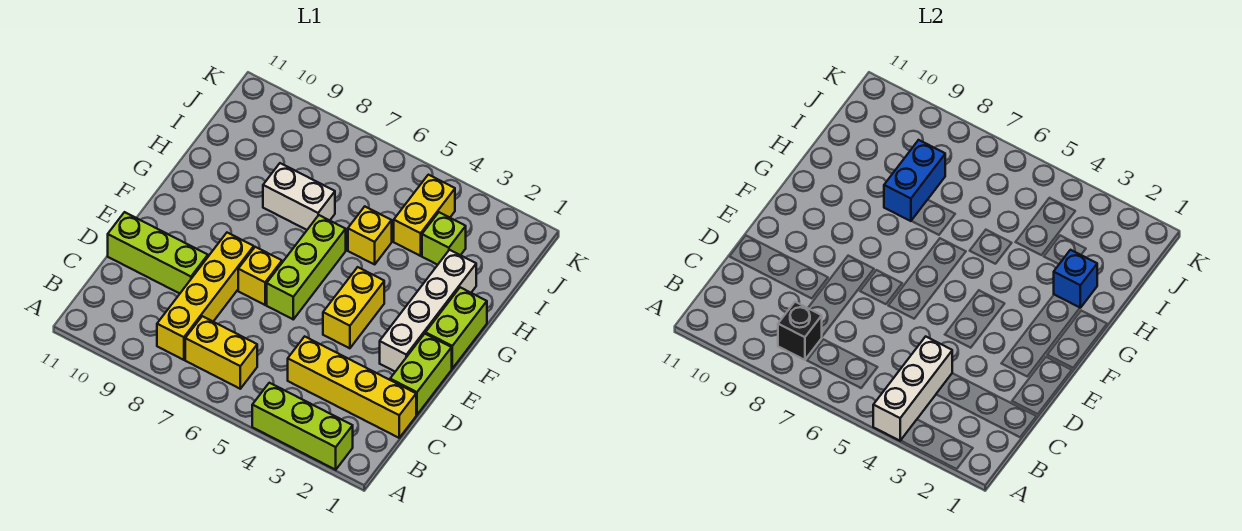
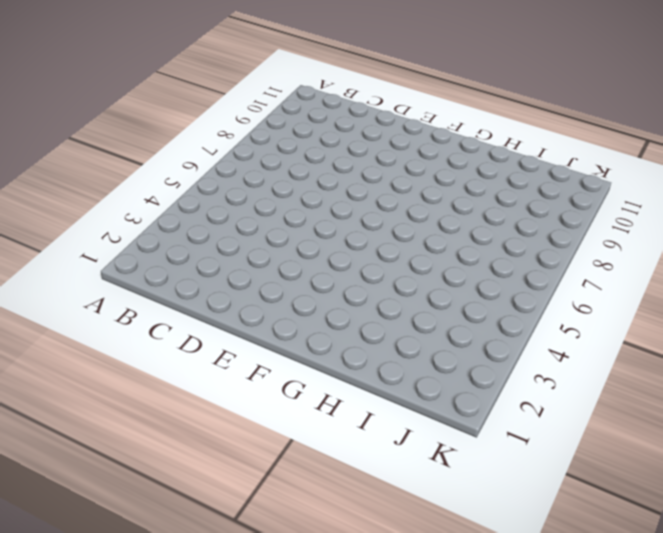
none -> lime 1x3 brick [252,383,353,470]
none -> yellow 1x2 brick [185,316,257,389]
none -> yellow 1x4 brick [157,233,254,360]

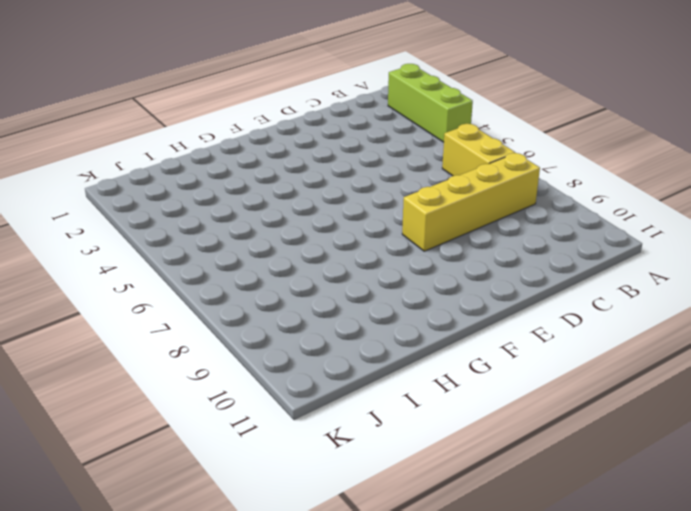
none -> yellow 1x4 brick [288,336,416,438]
none -> lime 1x2 brick [390,334,452,415]
none -> lime 1x3 brick [108,212,208,294]

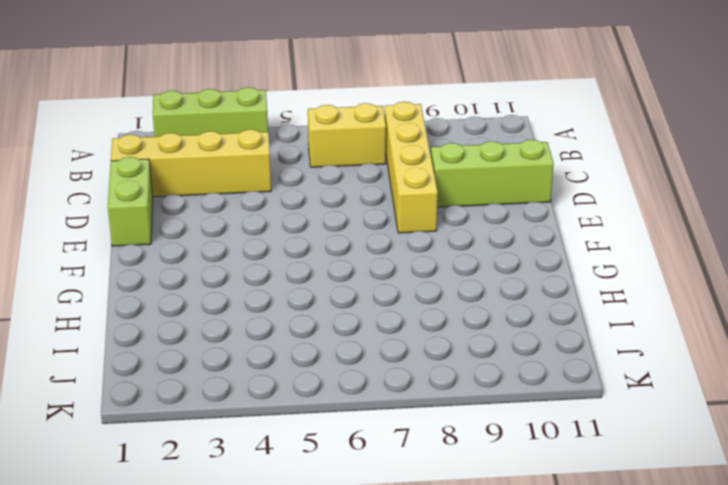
none -> white 1x4 brick [380,250,476,372]
none -> yellow 1x2 brick [323,267,384,348]
none -> lime 1x3 brick [267,215,346,319]

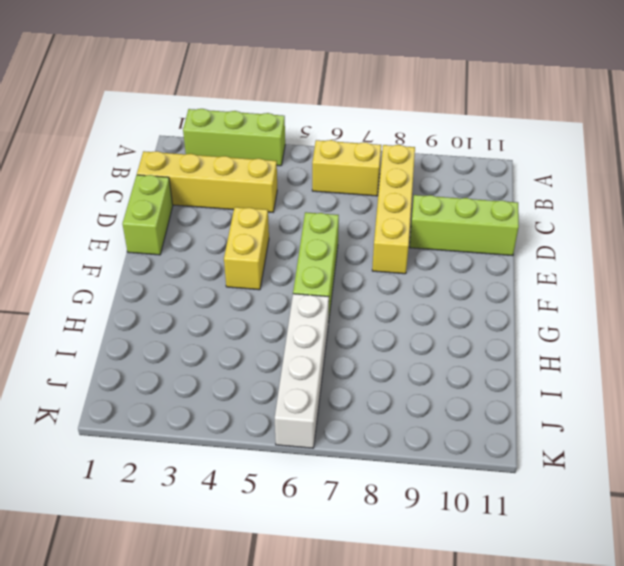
white 1x4 brick [275,294,329,448] -> white 1x4 brick moved to [380,250,476,372]
none -> yellow 1x1 brick [238,247,282,305]
none -> lime 1x2 brick [426,287,487,368]
none -> yellow 1x1 brick [348,207,392,264]

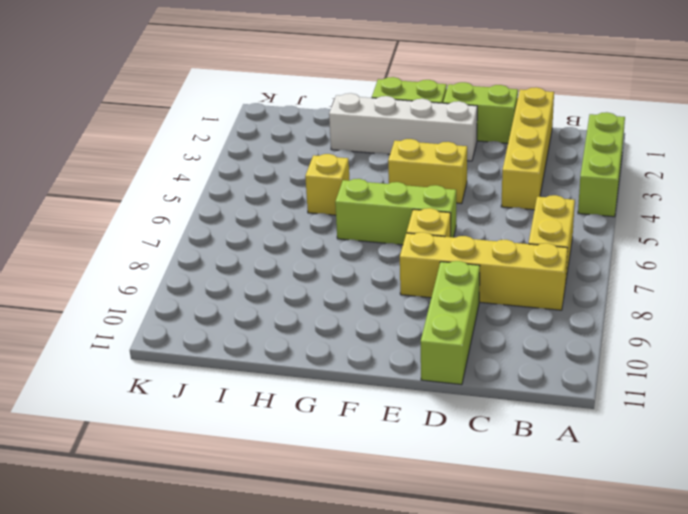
none -> white 1x2 brick [263,163,335,230]
none -> lime 1x1 brick [422,212,466,265]
none -> yellow 1x2 brick [394,175,455,256]

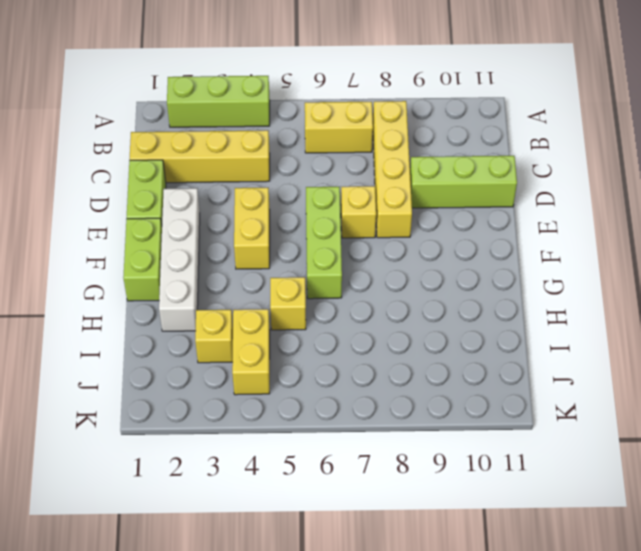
yellow 1x1 brick [195,310,233,363] -> lime 1x1 brick [422,212,466,265]
none -> white 1x2 brick [263,163,335,230]
none -> white 1x3 brick [873,336,952,441]
none -> black 1x1 brick [778,302,822,360]

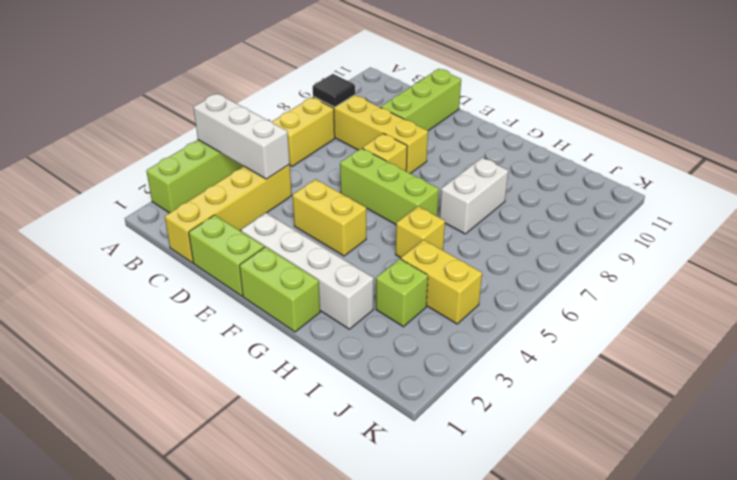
black 1x1 tile [313,74,355,107] -> black 1x1 brick [778,302,822,360]
none -> blue 1x1 brick [1054,250,1097,308]
none -> blue 1x2 brick [884,140,945,221]

